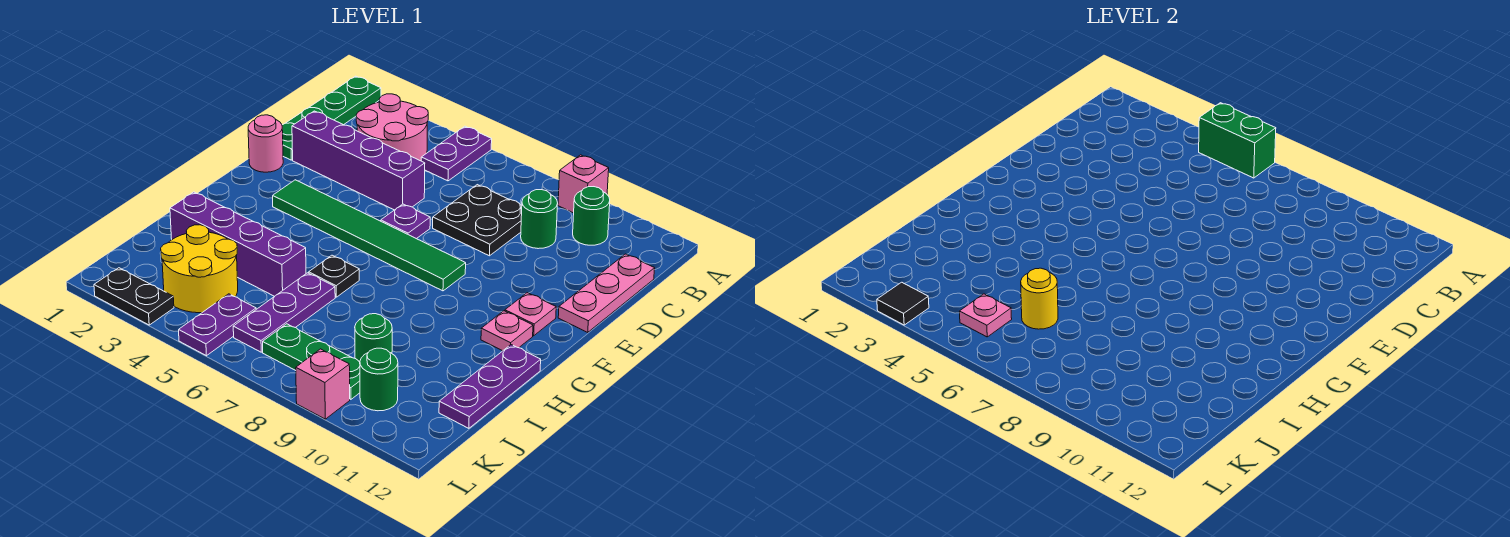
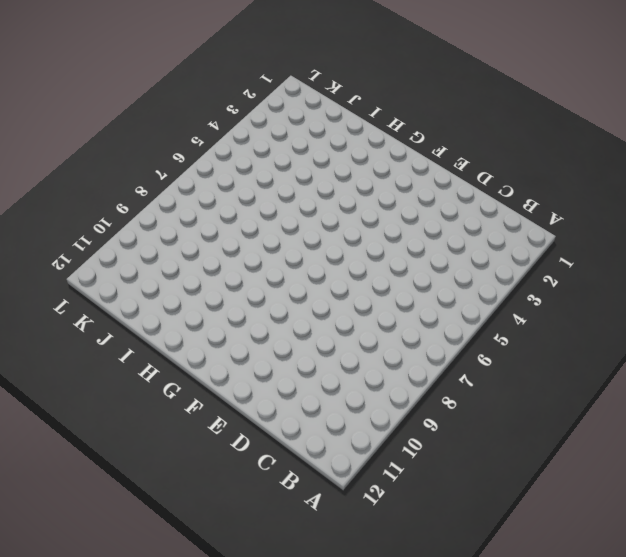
none -> green 1x4 plate [282,76,381,160]
none -> purple 1x2 plate [421,126,492,181]
none -> pink 1x1 brick [558,155,609,213]

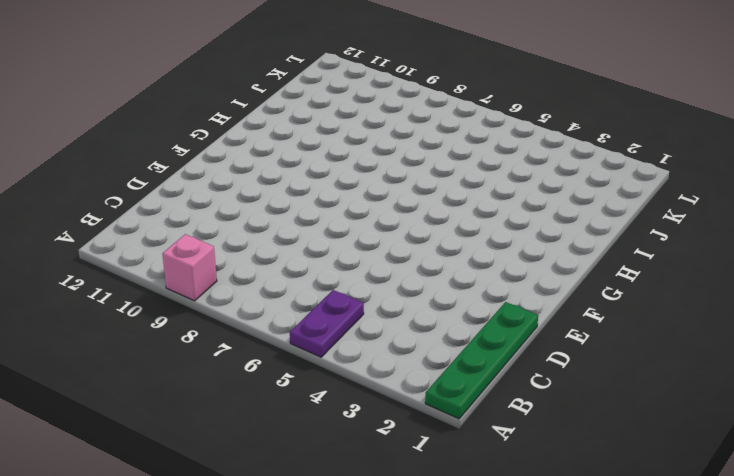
none -> pink 2x2 round brick [356,94,428,161]
none -> green 1x1 round brick [573,187,610,245]
none -> black 2x2 plate [433,185,522,256]

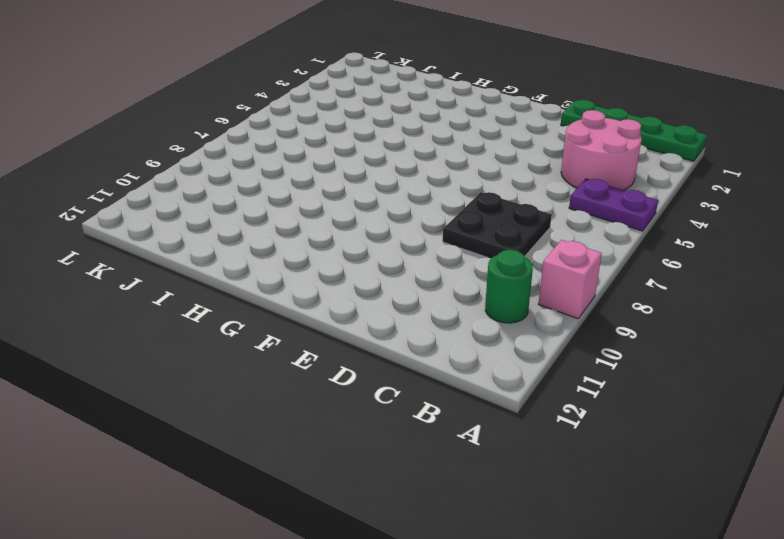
none -> green 1x1 round brick [521,190,558,249]
none -> pink 1x3 plate [558,254,655,332]
none -> purple 1x4 brick [292,111,425,210]

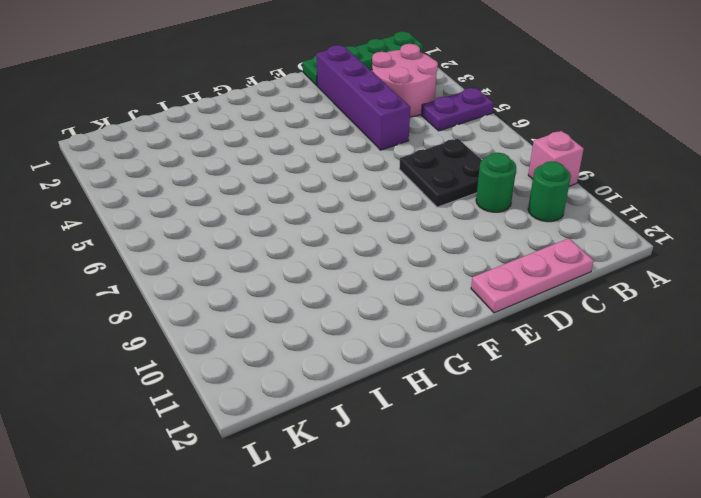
none -> pink 1x1 round brick [248,115,283,172]
none -> purple 1x1 plate [381,204,430,239]
none -> green 1x6 tile [273,180,466,291]

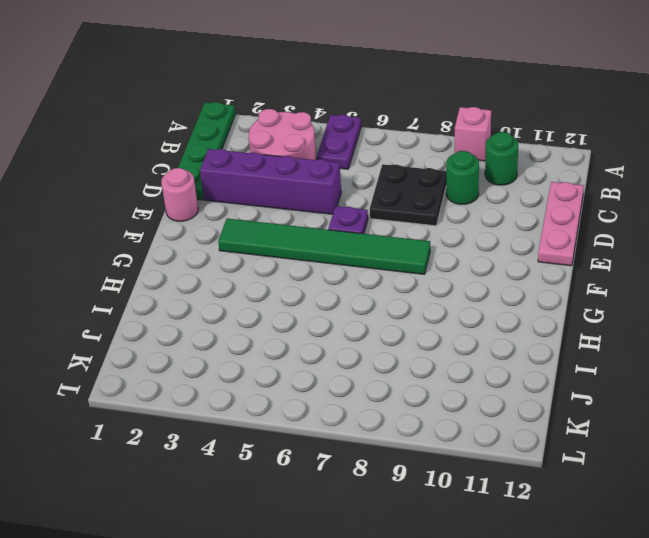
none -> pink 1x1 plate [505,293,556,336]
none -> pink 1x1 plate [481,311,533,351]
none -> black 1x1 plate [309,255,359,297]

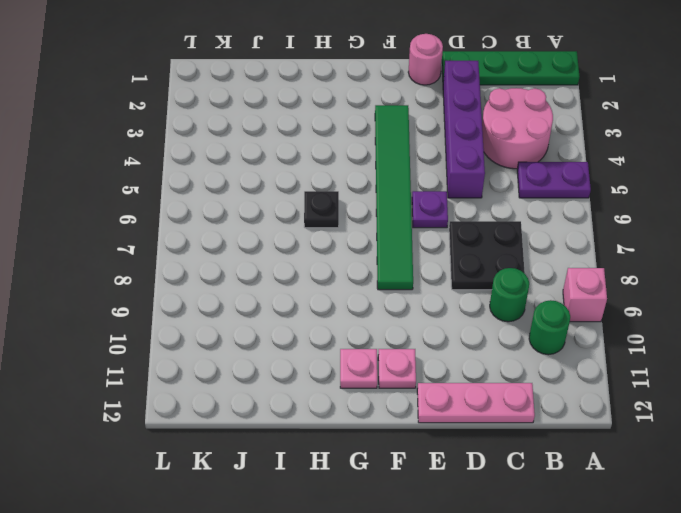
none -> purple 1x3 plate [439,345,541,428]
none -> purple 1x4 brick [170,192,306,296]
none -> purple 1x3 plate [233,273,335,352]

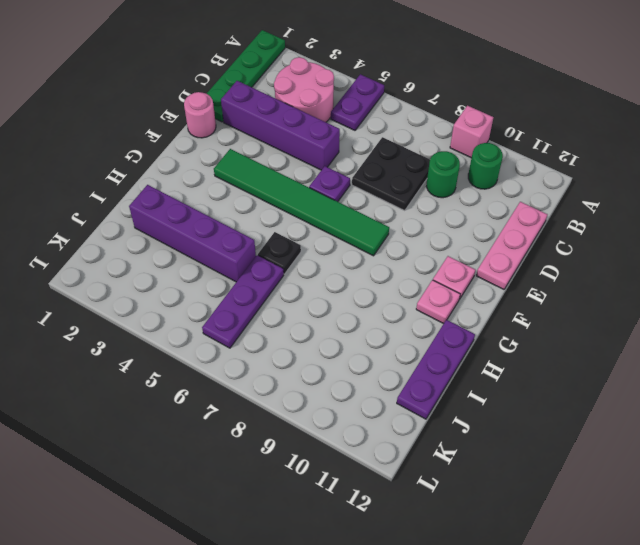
none -> yellow 2x2 round brick [161,225,238,313]
none -> green 1x1 round brick [355,314,392,361]
none -> purple 1x2 plate [179,294,256,356]

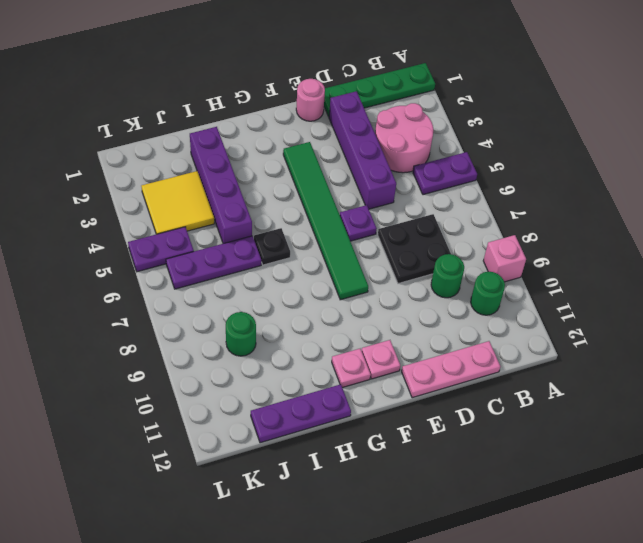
yellow 2x2 tile [141,171,214,234] -> yellow 2x2 round brick [161,225,238,313]
none -> green 1x3 plate [263,324,360,399]
none -> green 1x1 round brick [360,348,398,411]
none -> black 1x2 plate [94,268,174,325]

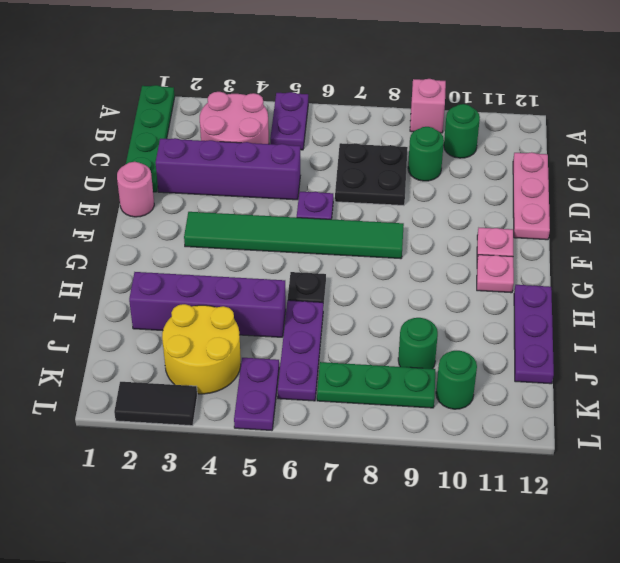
black 1x2 tile [114,382,197,426] -> black 1x2 plate [94,268,174,325]
none -> pink 1x1 brick [296,349,350,419]
none -> green 1x2 brick [1199,103,1276,178]
none -> yellow 1x1 round brick [1021,268,1058,329]

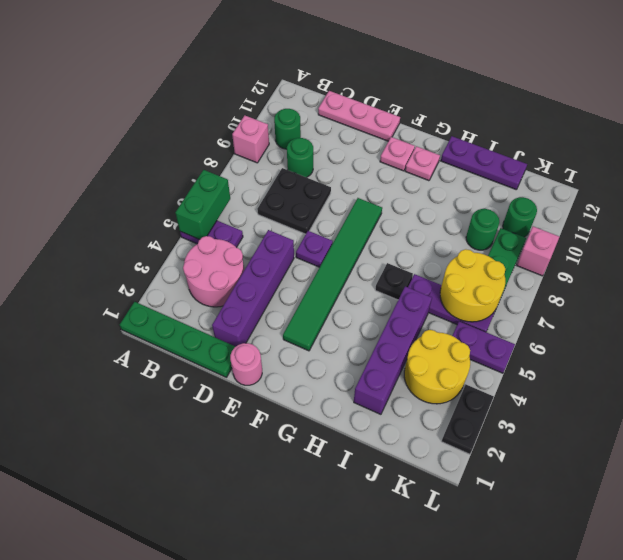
yellow 2x2 round brick [440,249,505,322] -> yellow 1x1 round brick [1021,268,1058,329]
none -> pink 1x1 plate [959,294,1012,337]
none -> black 1x1 tile [877,282,929,325]

